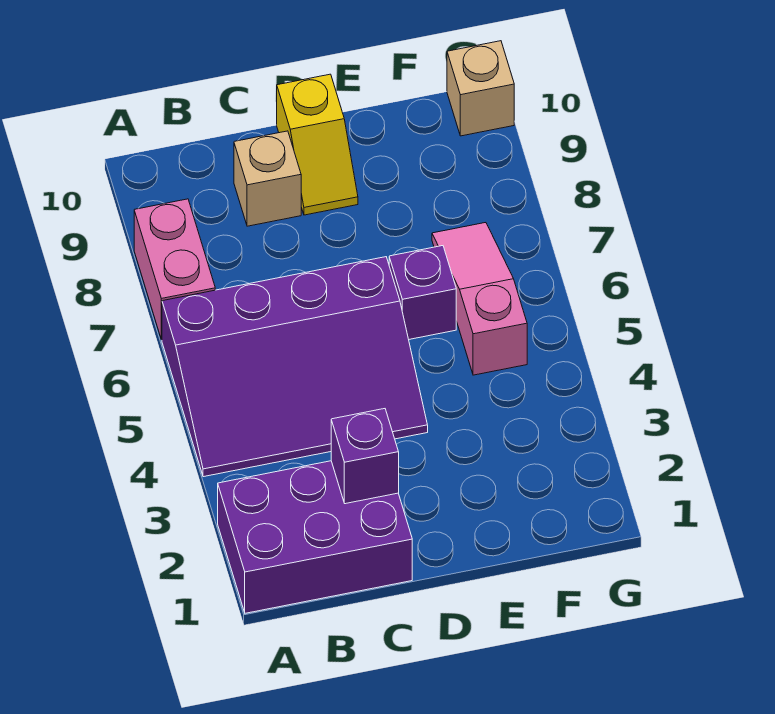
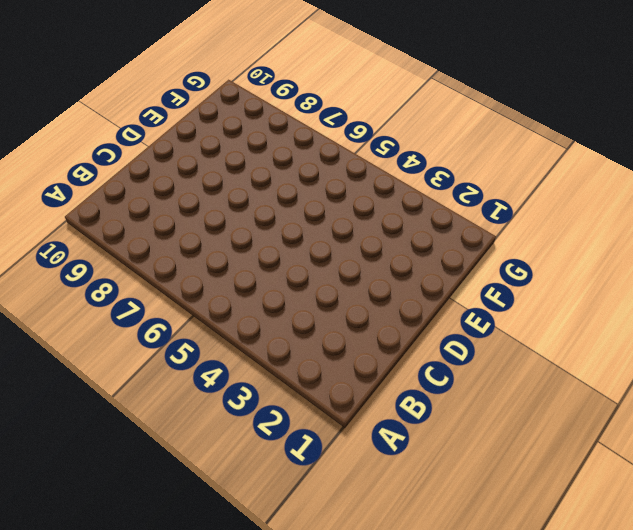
none -> purple 2x3 brick [218,461,412,613]
none -> purple 3x4 slope [162,257,428,477]

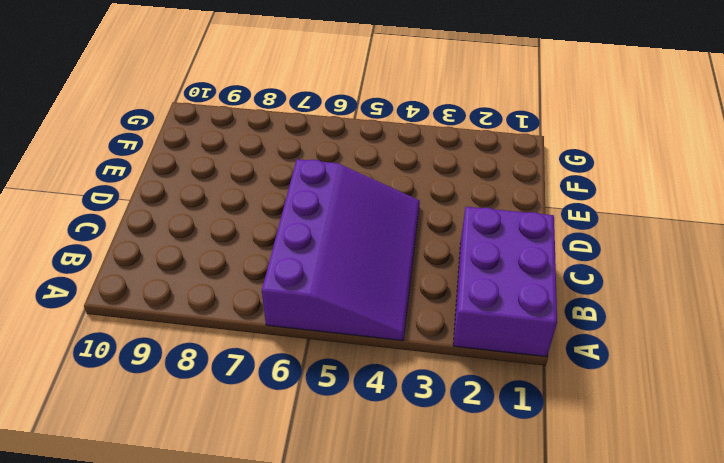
none -> pink 1x2 brick [134,199,215,340]
none -> tan 1x1 brick [234,131,301,226]

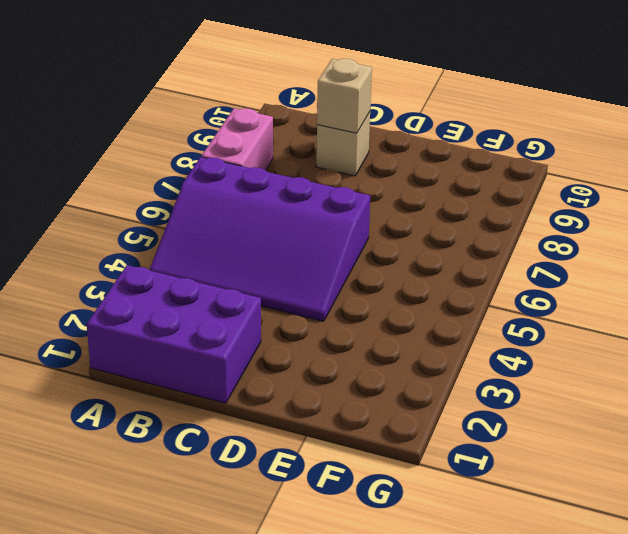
tan 1x1 brick [317,59,372,133] -> tan 1x1 brick moved to [447,41,514,136]
none -> yellow 1x2 slope [277,74,358,215]
none -> purple 1x1 brick [389,246,456,339]

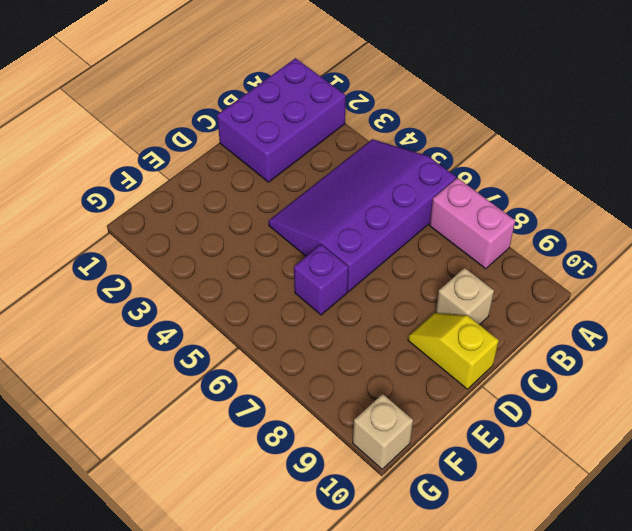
none -> pink 1x3 slope [432,223,527,375]
none -> purple 1x1 brick [331,409,399,504]

